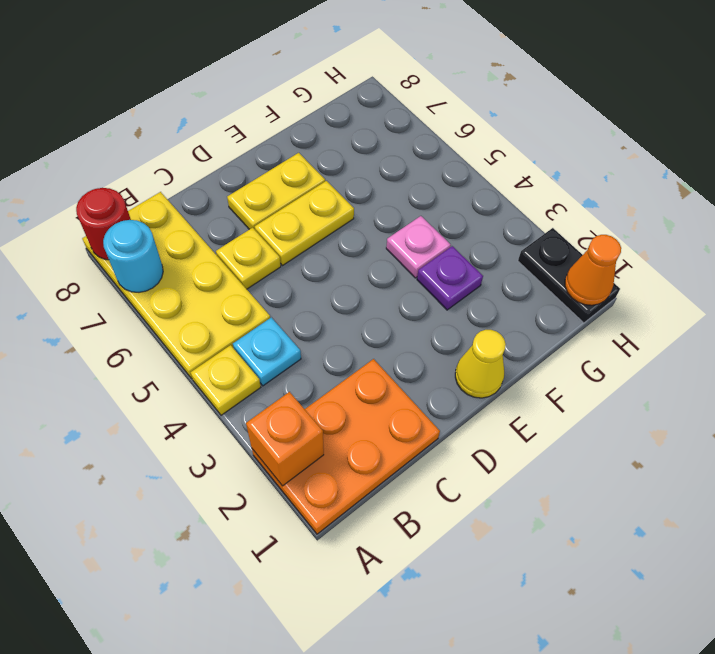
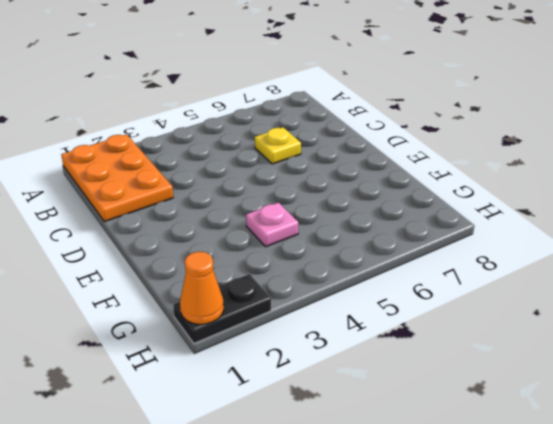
none -> yellow 1x1 plate [191,345,261,415]
none -> yellow 2x4 plate [82,192,270,379]
none -> cyan 1x1 plate [233,317,301,386]

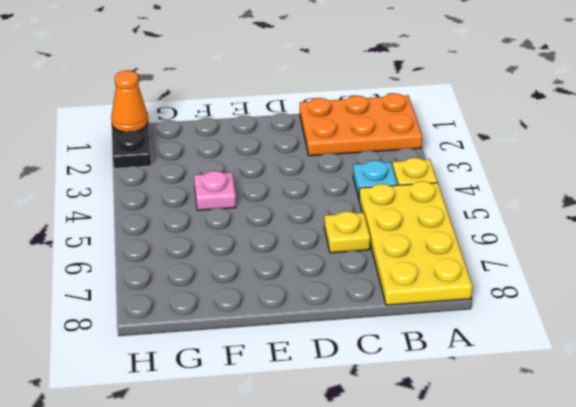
none -> yellow 1x2 plate [255,181,354,265]
none -> yellow 1x2 plate [227,153,325,229]
none -> yellow 1x1 cone [455,330,506,398]

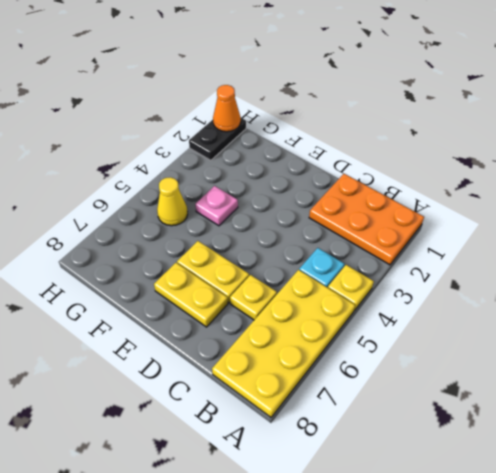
yellow 1x1 cone [157,177,188,226] -> yellow 1x1 cone moved to [455,330,506,398]
none -> purple 1x1 plate [417,246,483,310]
none -> orange 1x1 brick [246,392,324,486]
none -> cyan 1x1 round brick [103,220,163,292]

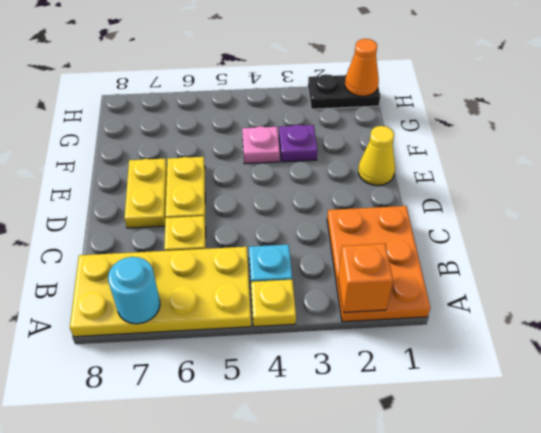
none -> red 1x1 round brick [76,188,131,260]

